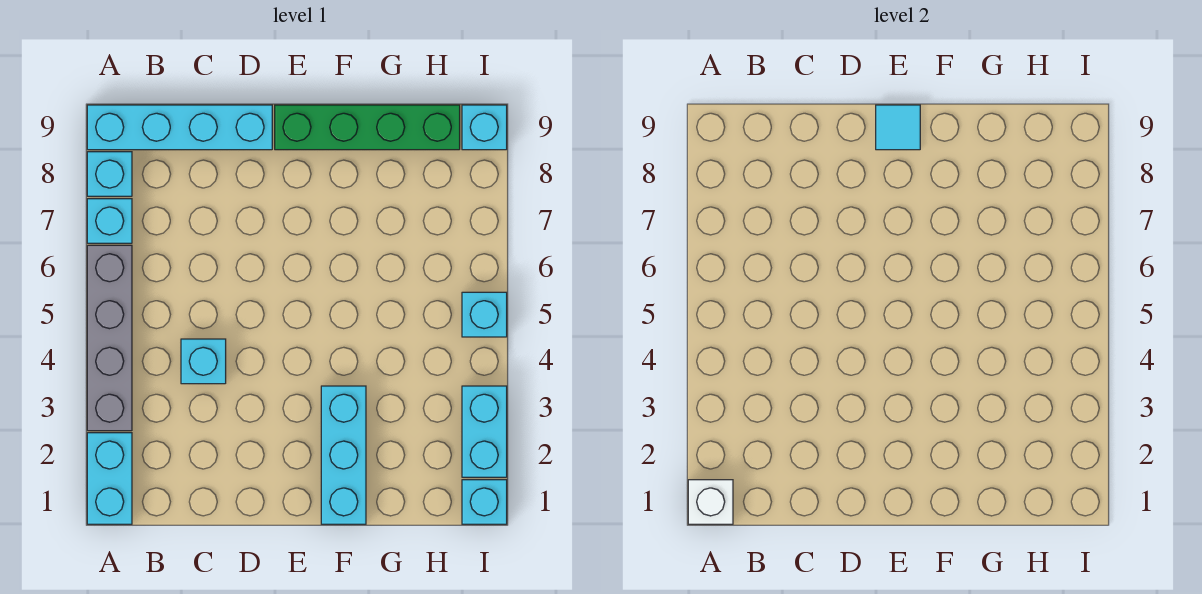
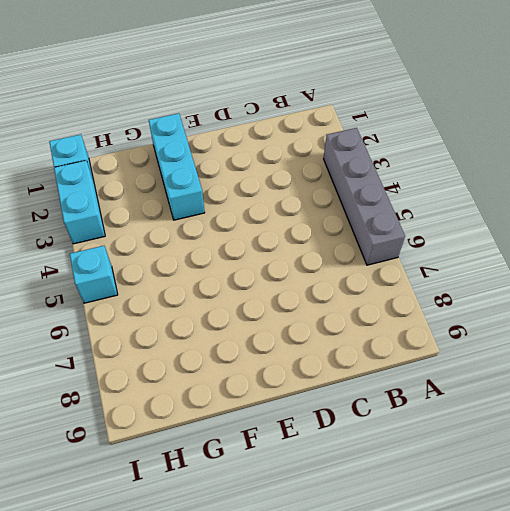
none -> cyan 1x2 brick [87,433,132,524]
none -> cyan 1x1 brick [87,199,132,243]
none -> cyan 1x1 brick [87,152,132,196]

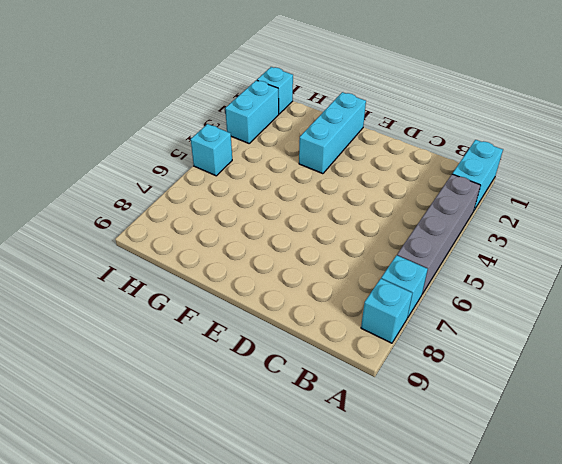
none -> cyan 1x4 brick [87,105,272,150]
none -> cyan 1x1 brick [181,339,226,384]
none -> green 1x4 brick [275,105,460,150]

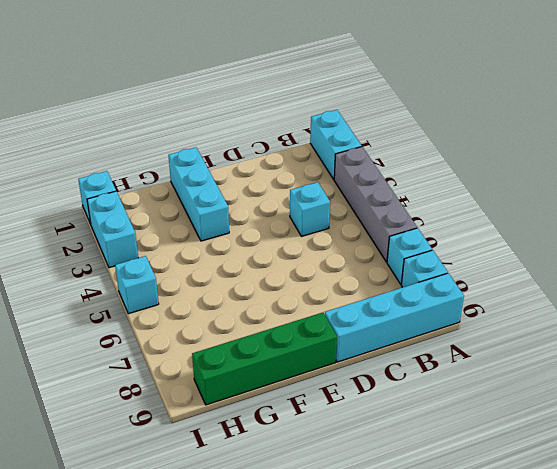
none -> cyan 1x1 brick [462,105,507,150]
none -> white 1x1 brick [688,480,733,524]
none -> cyan 1x1 tile [876,105,920,150]

